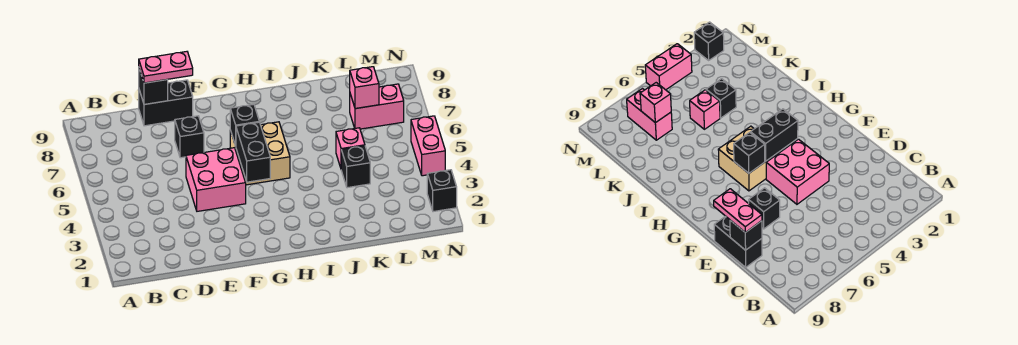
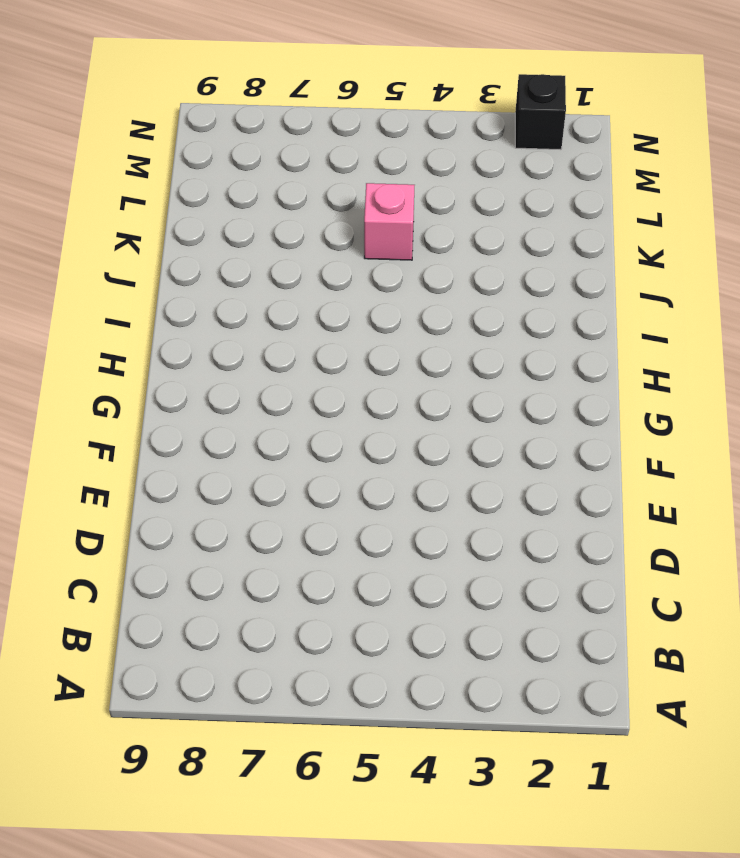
none -> black 1x2 brick [139,80,193,126]
none -> pink 2x2 brick [186,148,246,211]
none -> black 1x1 brick [175,116,204,158]

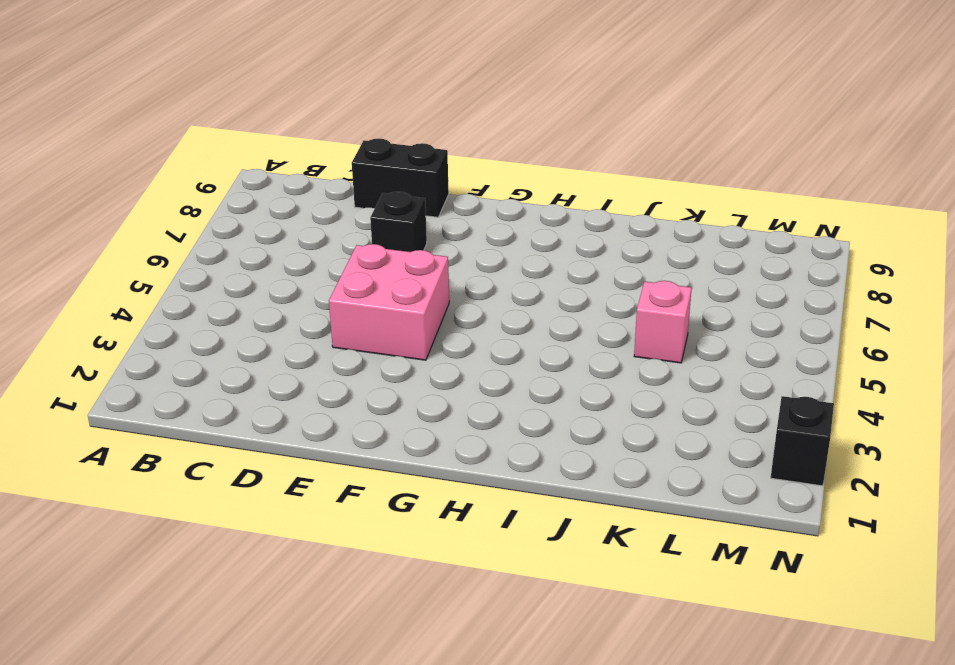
none -> tan 2x2 brick [230,122,290,185]
none -> black 1x1 brick [341,146,370,188]
none -> pink 1x2 brick [350,84,404,129]

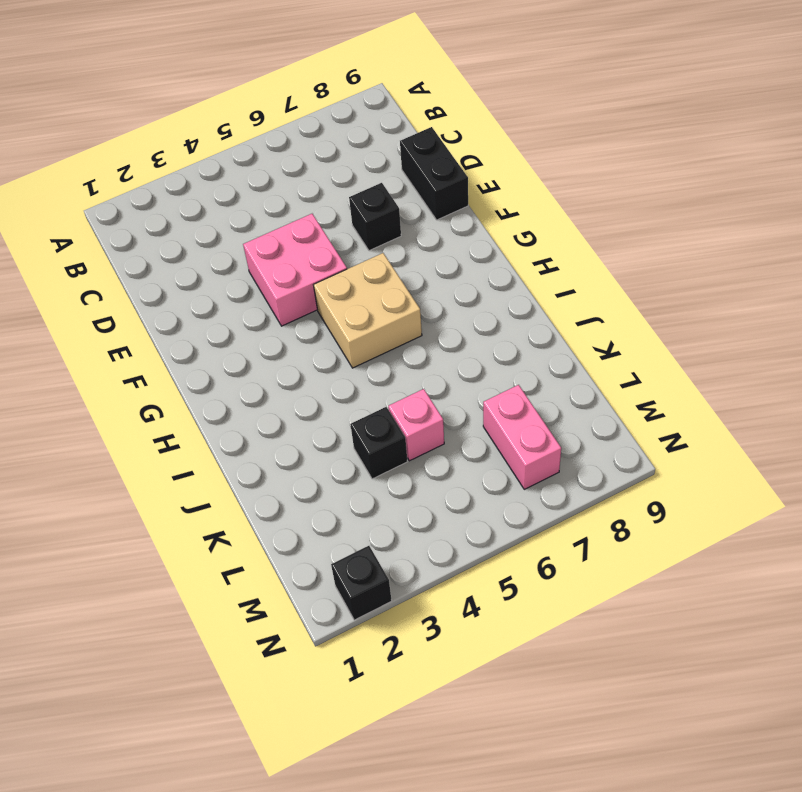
none -> pink 1x2 brick [411,116,445,176]
none -> black 1x1 brick [139,69,168,104]
none -> black 1x2 brick [236,122,270,182]

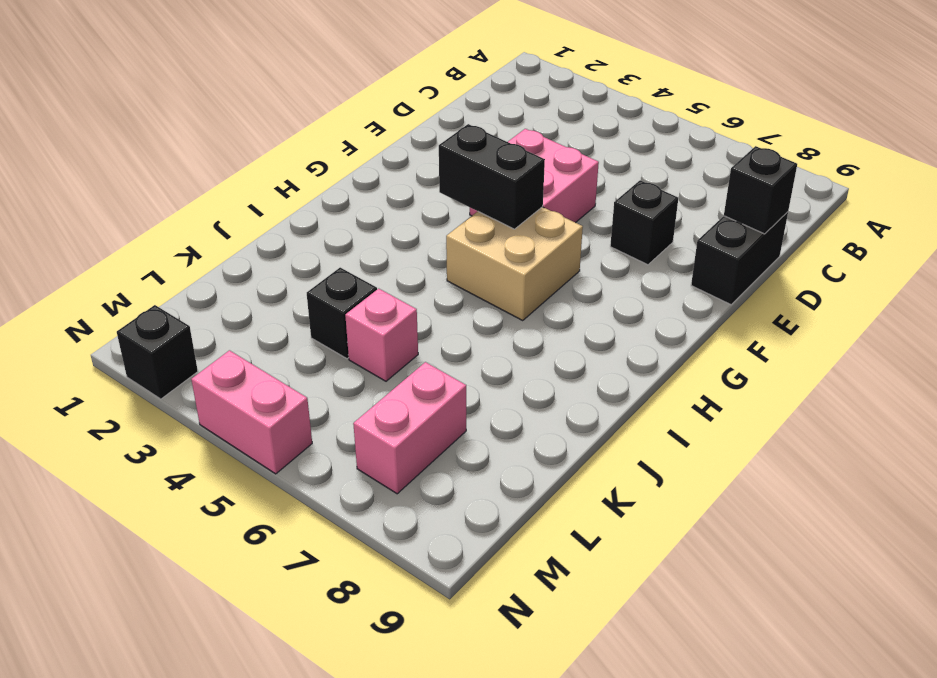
none -> black 1x1 brick [230,104,259,146]
none -> pink 1x1 brick [350,67,379,109]
none -> pink 1x2 plate [139,52,193,83]

